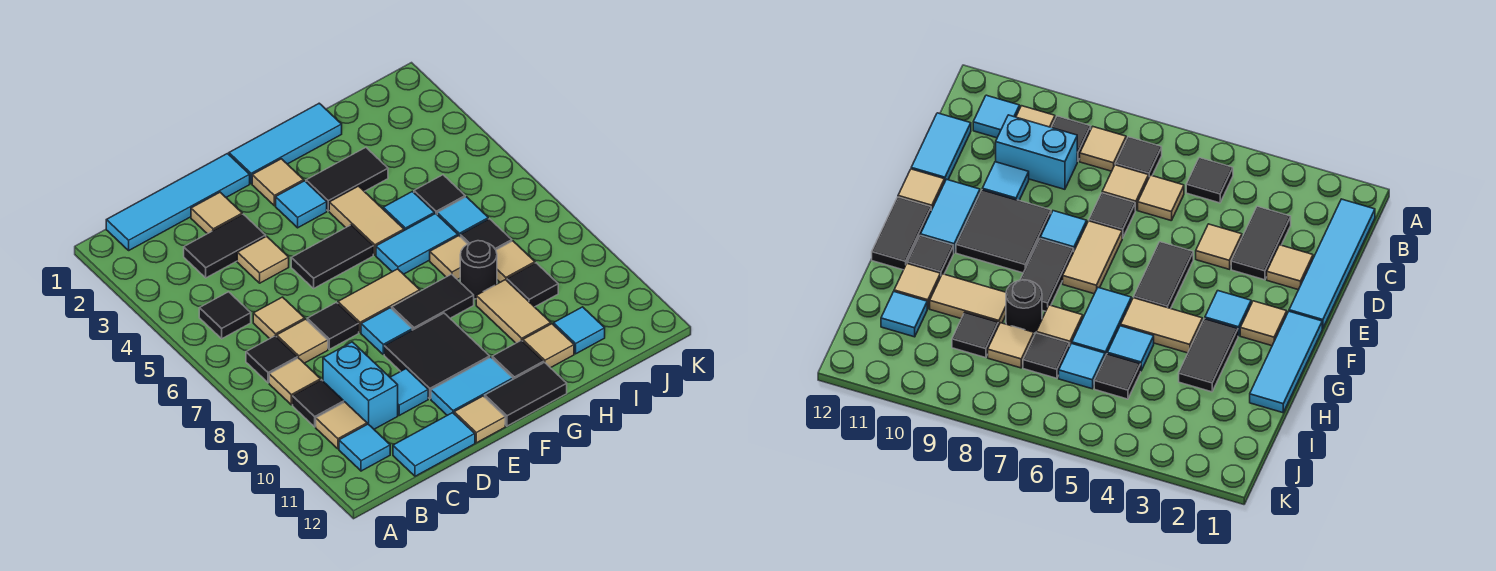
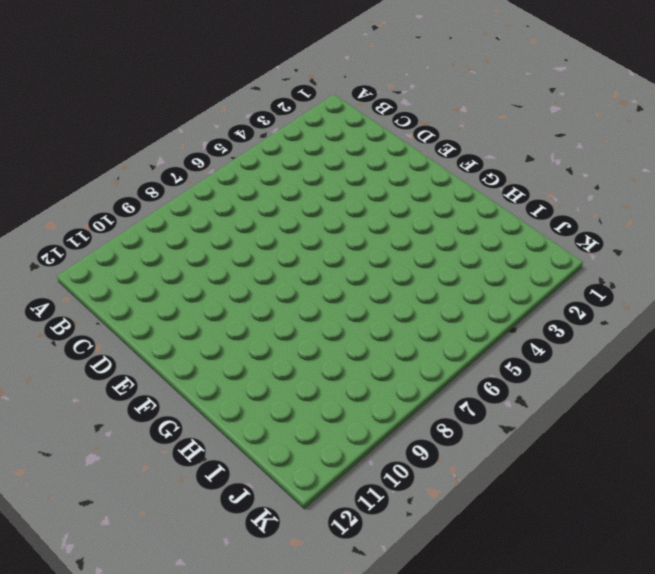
none -> cyan 1x4 tile [106,154,250,250]
none -> black 1x1 tile [199,292,251,339]
none -> black 1x1 tile [246,336,297,383]
none -> tan 1x1 tile [269,358,321,405]

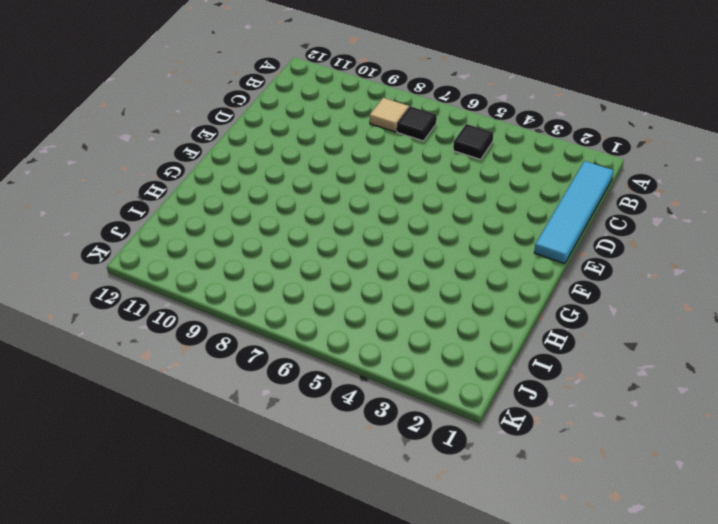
none -> black 1x1 tile [293,380,344,427]
none -> tan 1x1 tile [316,402,367,449]
none -> cyan 1x1 tile [339,424,390,471]
none -> black 1x2 tile [184,214,266,278]

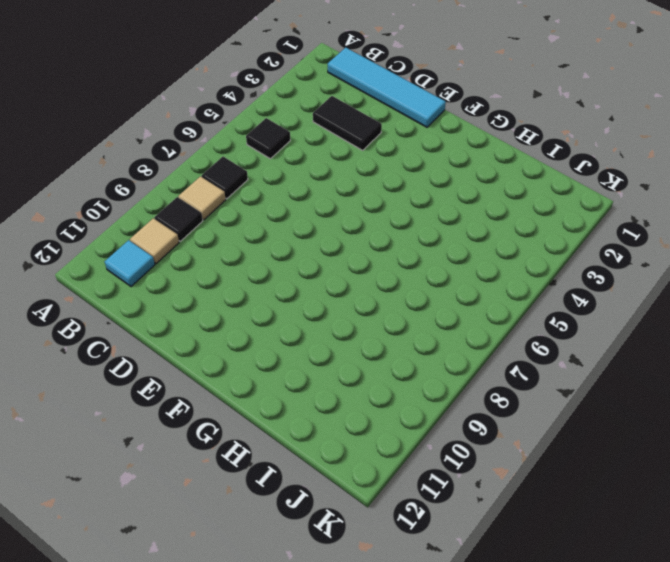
none -> tan 1x1 tile [253,297,305,339]
none -> tan 1x1 tile [277,319,328,363]
none -> cyan 1x2 brick [323,342,398,429]
none -> cyan 1x2 tile [393,413,475,476]

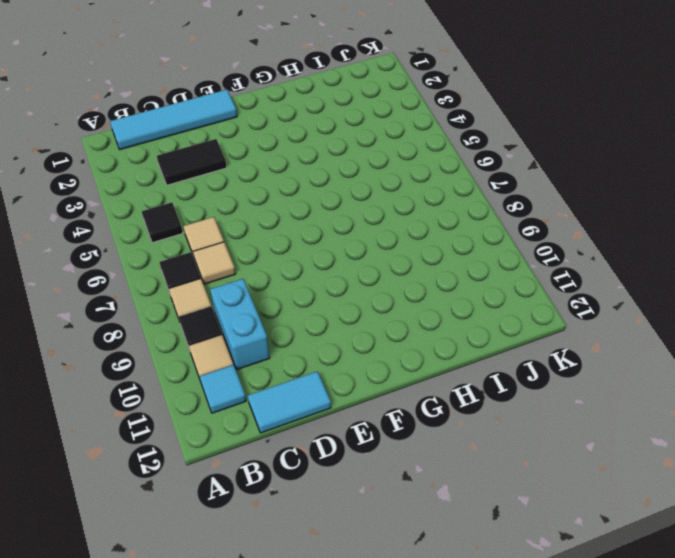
none -> tan 1x1 tile [191,192,242,234]
none -> tan 1x1 tile [237,236,289,283]
none -> black 1x1 tile [307,302,359,349]
none -> cyan 1x1 tile [390,369,428,415]

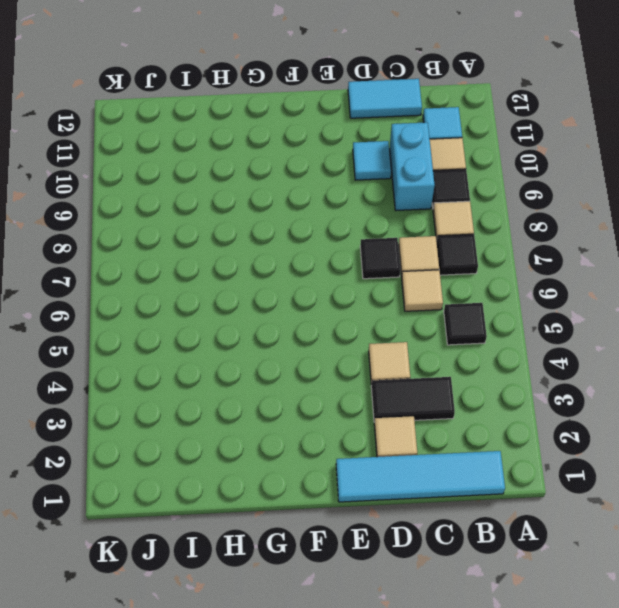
none -> black 1x2 tile [291,225,373,288]
none -> tan 1x2 tile [338,269,420,333]
none -> cyan 1x1 tile [361,308,412,355]
none -> black 2x2 tile [384,313,490,399]

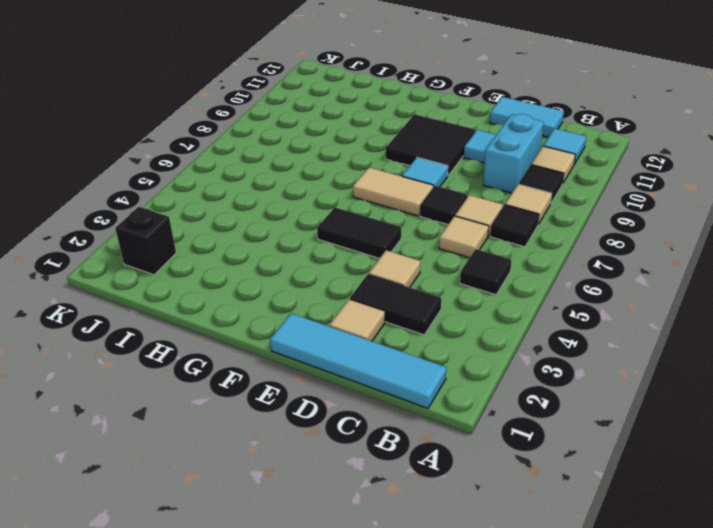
black 1x1 brick [115,207,176,275] -> none
none -> cyan 1x2 tile [431,357,513,415]
none -> tan 1x1 tile [454,396,505,443]
none -> cyan 1x3 tile [229,103,342,184]
none -> tan 1x1 tile [252,159,304,206]

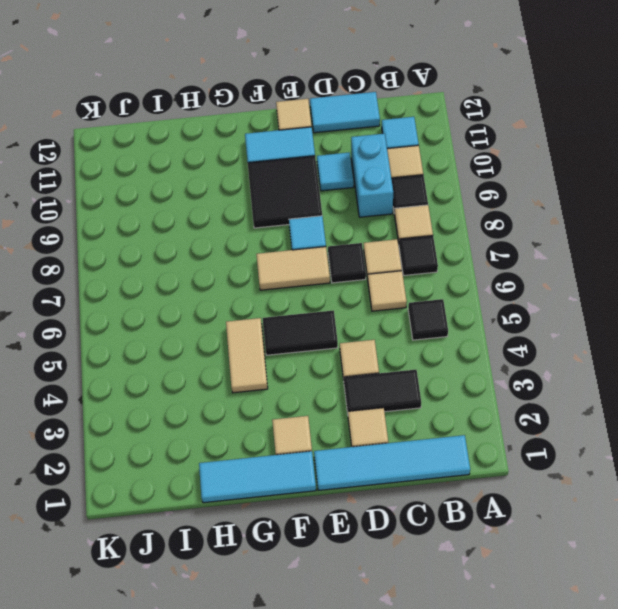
none -> cyan 1x1 tile [276,181,327,228]
none -> black 1x2 tile [392,274,474,330]
none -> black 1x2 tile [485,363,567,426]
none -> black 1x2 tile [306,147,388,211]

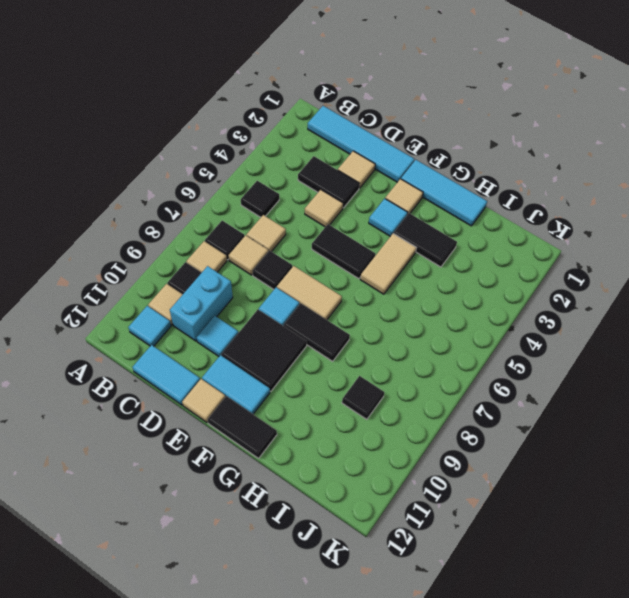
none -> cyan 1x2 tile [376,213,458,274]
none -> black 1x1 tile [492,340,543,379]
none -> cyan 1x1 tile [383,191,435,230]
none -> tan 1x1 tile [430,236,468,280]

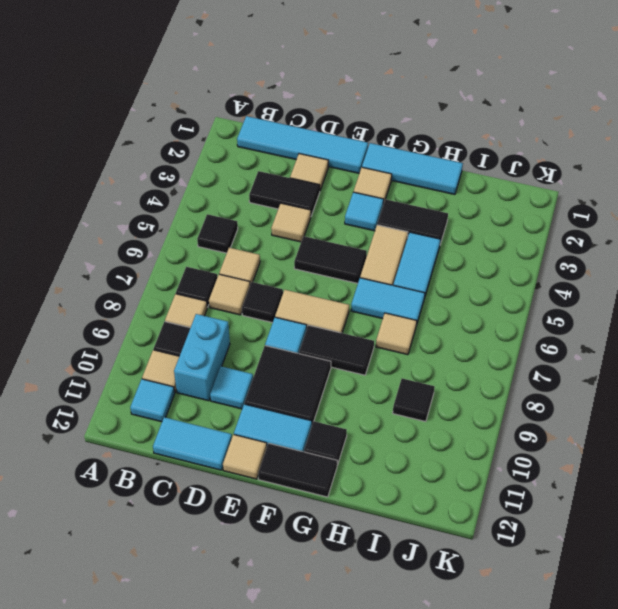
cyan 1x2 tile [393,232,441,299] -> cyan 1x1 tile [383,191,435,230]
none -> black 1x1 round brick [460,241,497,299]
none -> tan 1x2 tile [476,280,551,343]
none -> tan 1x1 tile [523,324,574,368]
none -> black 1x1 tile [414,175,465,214]

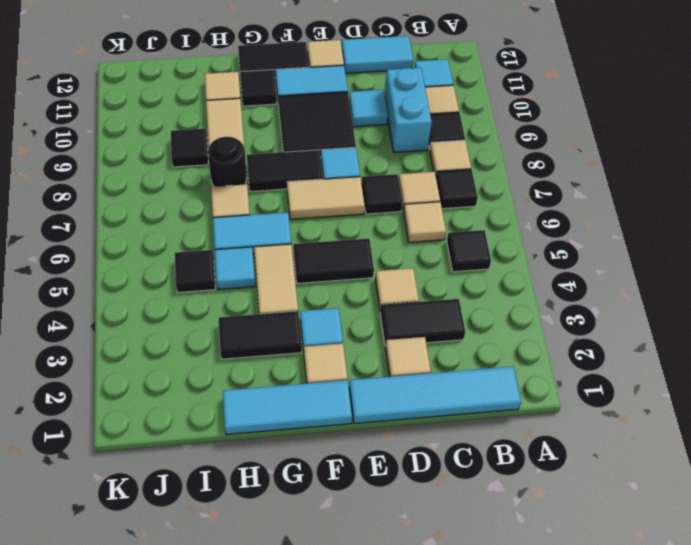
none -> cyan 1x1 tile [437,197,488,236]
none -> black 1x1 tile [460,219,512,250]
none -> tan 1x1 tile [496,241,535,282]
none -> cyan 1x1 tile [553,307,605,354]

